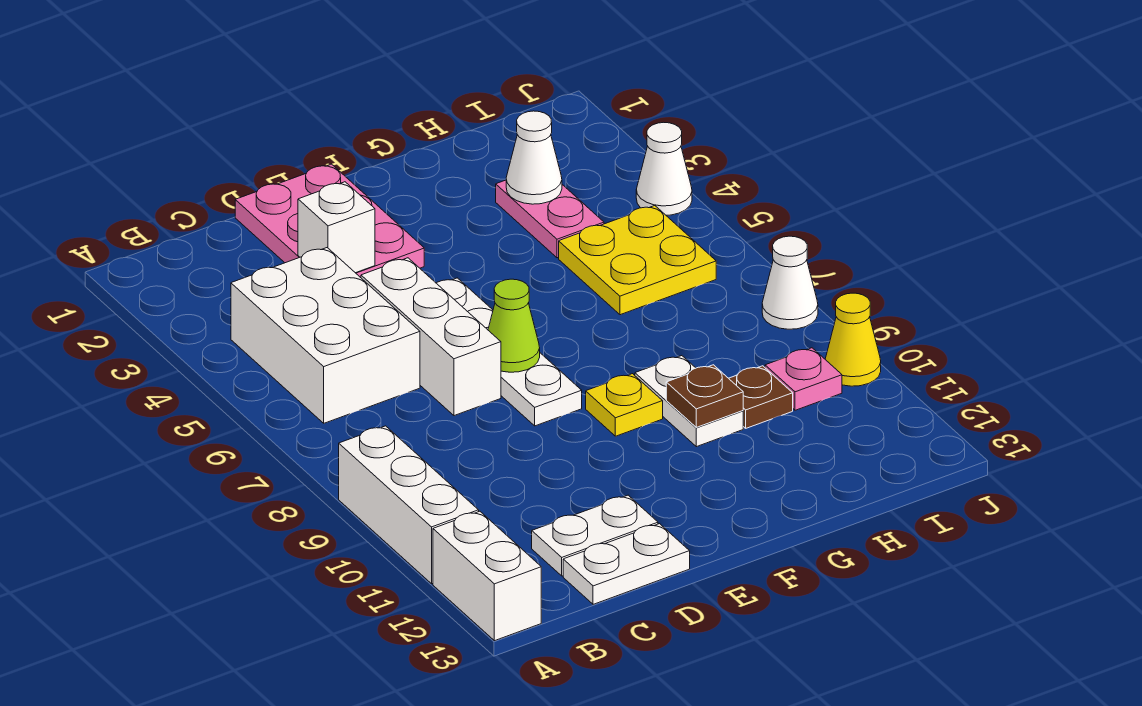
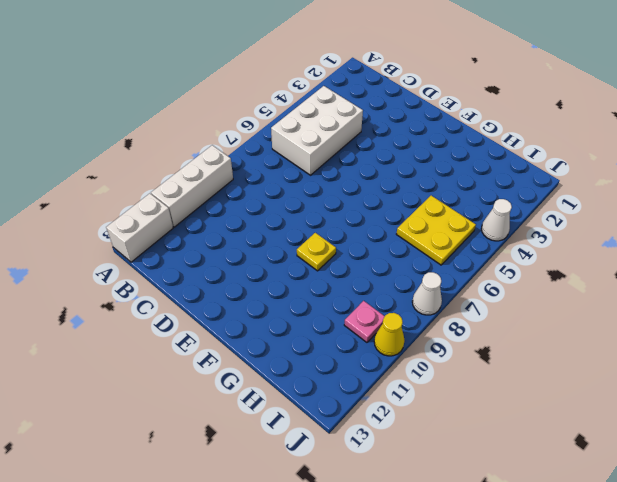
none -> white 1x2 plate [532,495,658,576]
none -> white 1x2 plate [563,524,690,604]
none -> pink 2x3 plate [235,164,424,278]

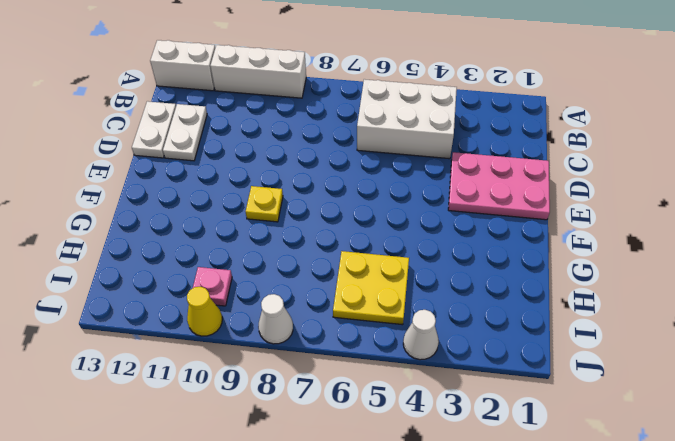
none -> white 1x3 brick [361,258,501,416]
none -> white 1x4 plate [437,278,582,426]
none -> white 1x2 plate [635,356,743,447]

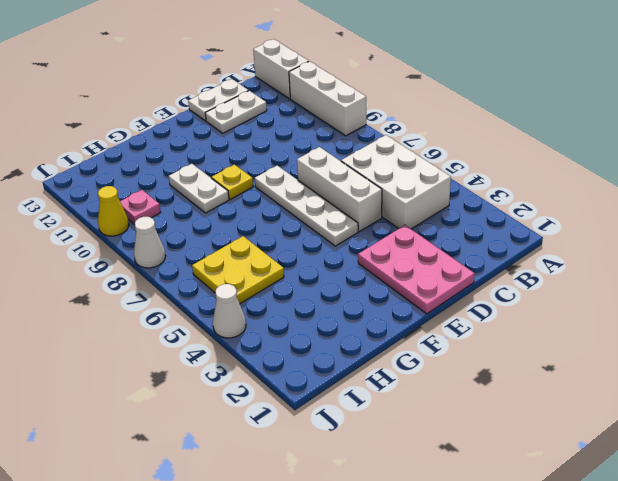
none -> pink 1x2 plate [496,180,604,258]
none -> brown 1x1 plate [729,366,793,428]
none -> white 1x1 brick [298,182,375,273]

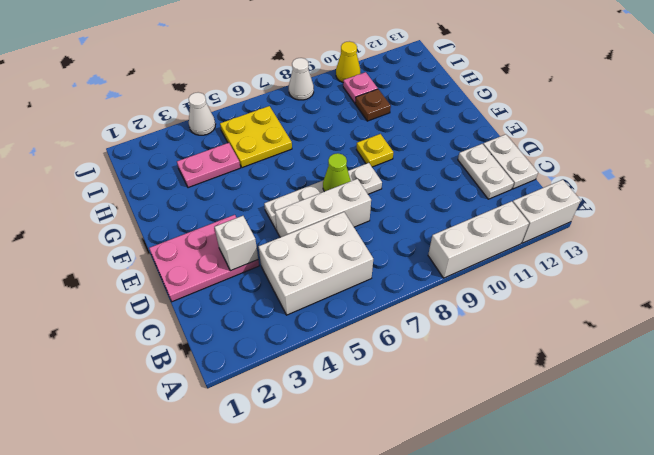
none -> white 1x2 plate [635,356,743,447]
none -> brown 1x1 plate [666,365,743,427]
none -> white 1x1 cone [506,111,562,204]

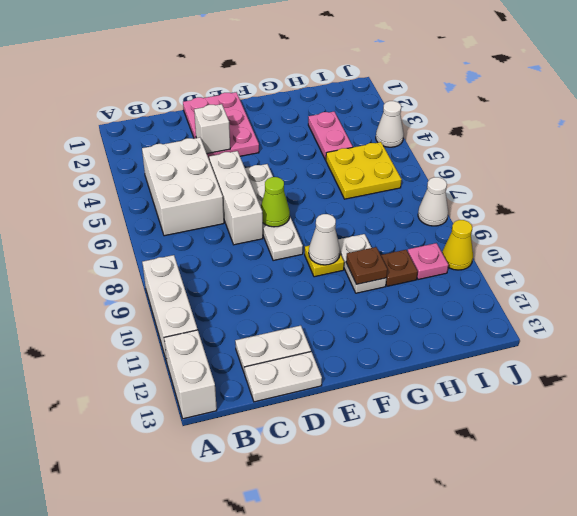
white 1x1 cone [309,214,340,265] -> white 1x1 cone moved to [506,111,562,204]

